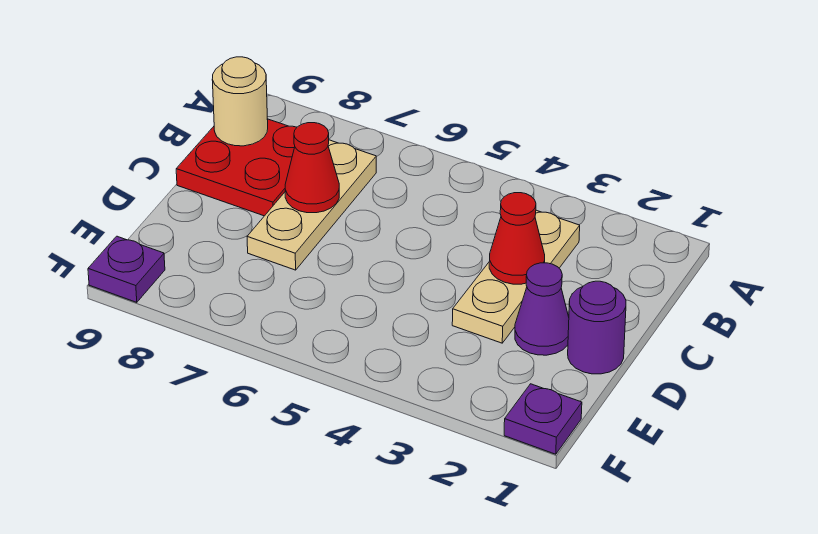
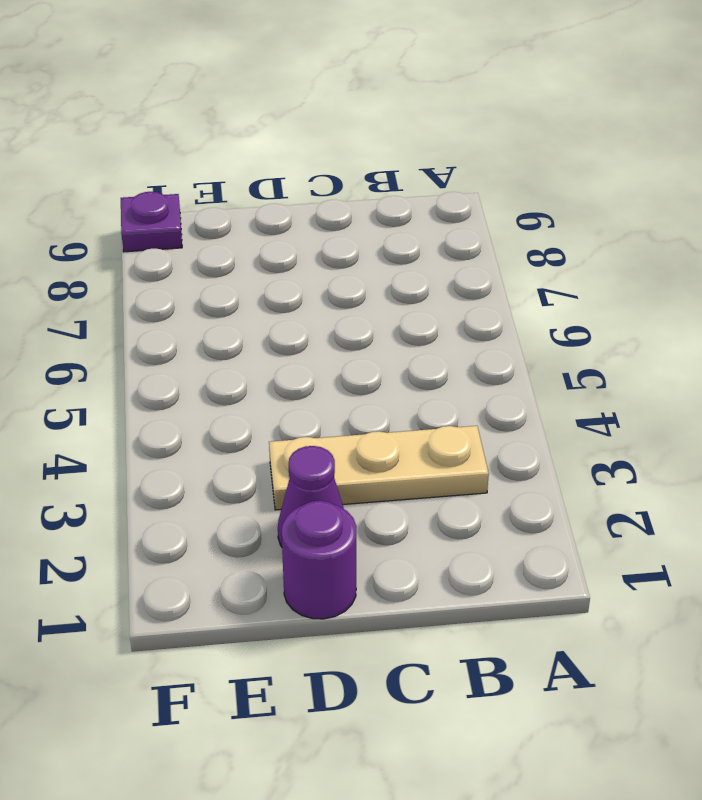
none -> tan 1x3 plate [247,140,376,270]
none -> red 2x2 plate [176,119,297,216]

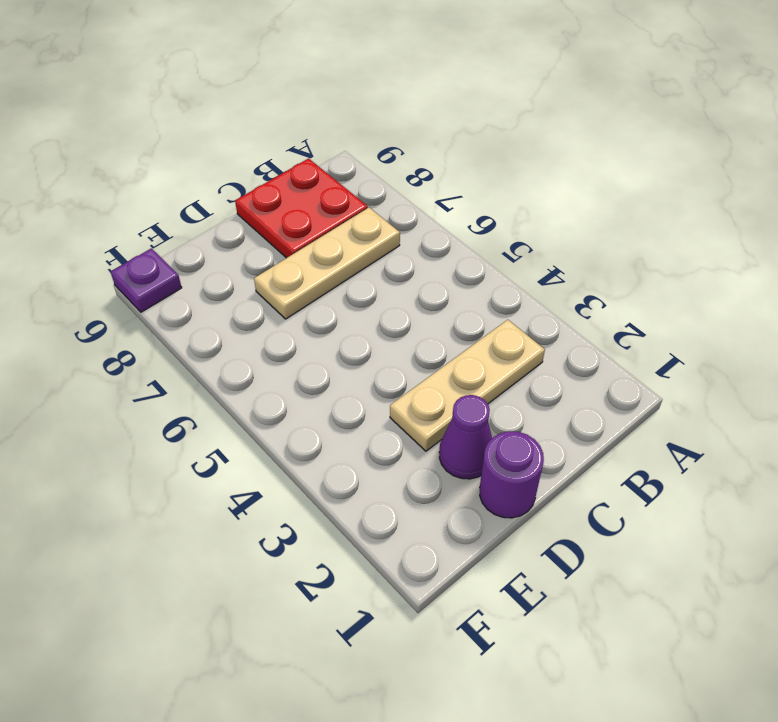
none -> purple 1x1 plate [504,384,582,454]
none -> tan 1x1 round brick [212,57,268,146]

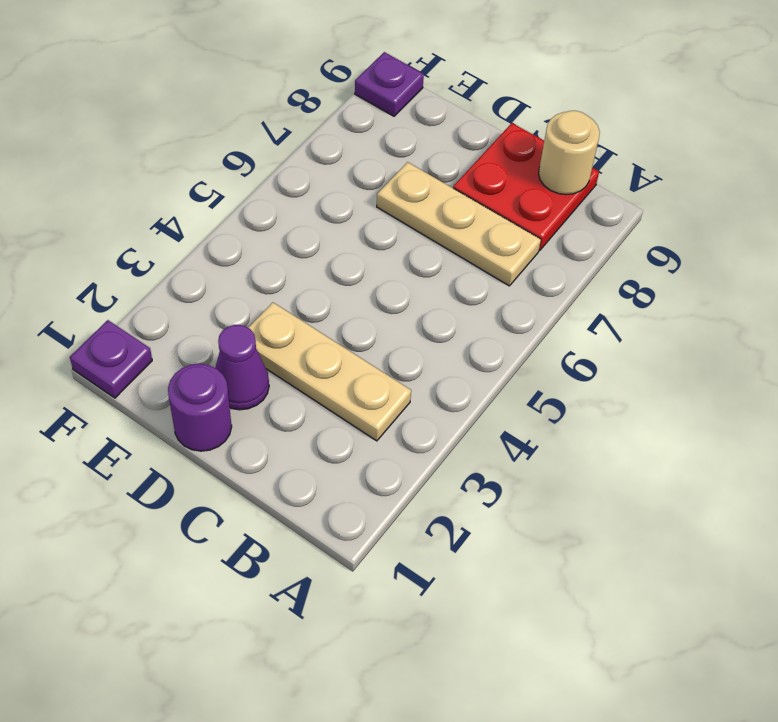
none -> red 1x1 cone [489,193,545,284]
none -> red 1x1 cone [285,123,339,213]

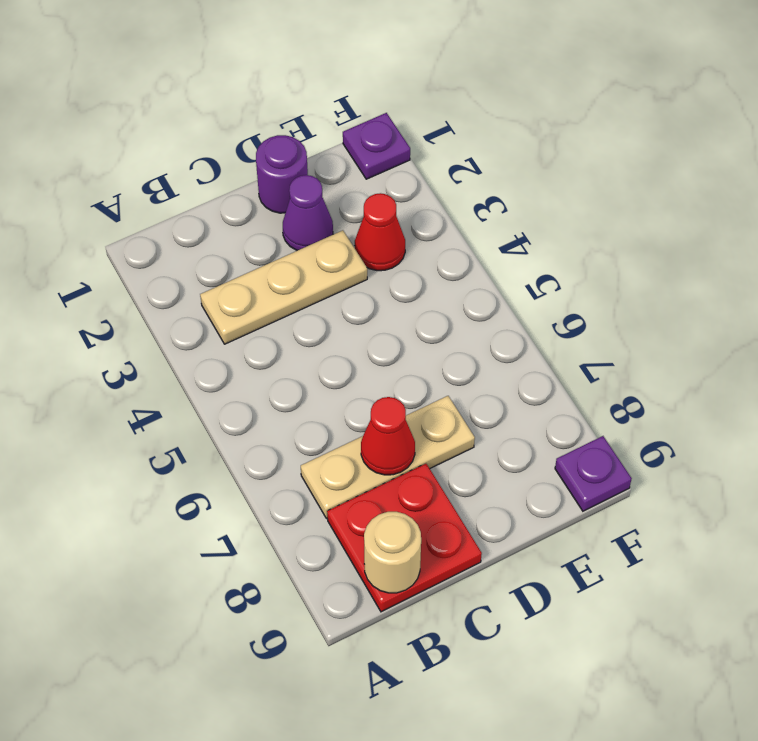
red 1x1 cone [355,193,405,271] -> red 1x1 cone moved to [489,193,545,284]

